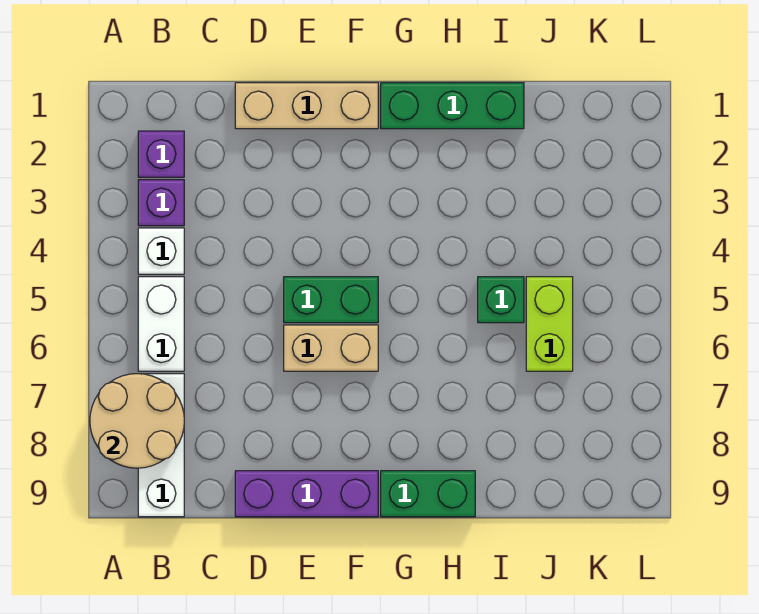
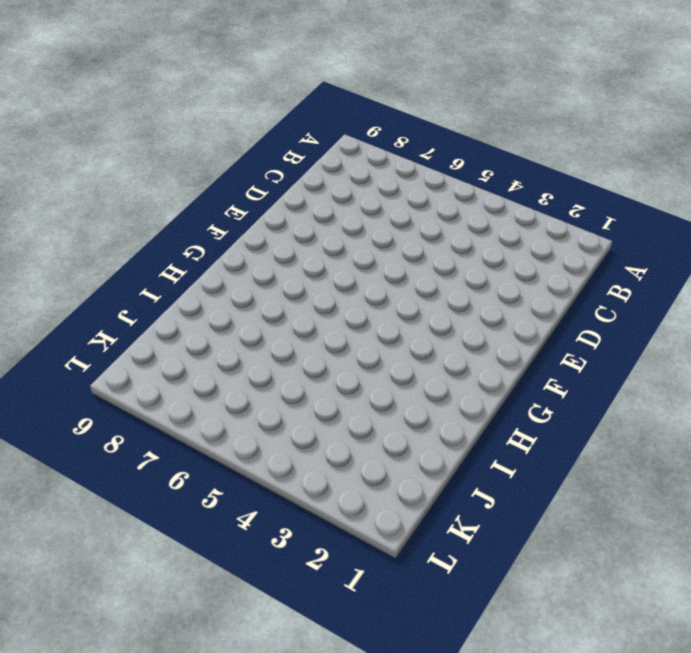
none -> purple 1x1 brick [138,131,184,177]
none -> purple 1x1 brick [138,180,184,226]
none -> white 1x1 brick [138,228,184,274]

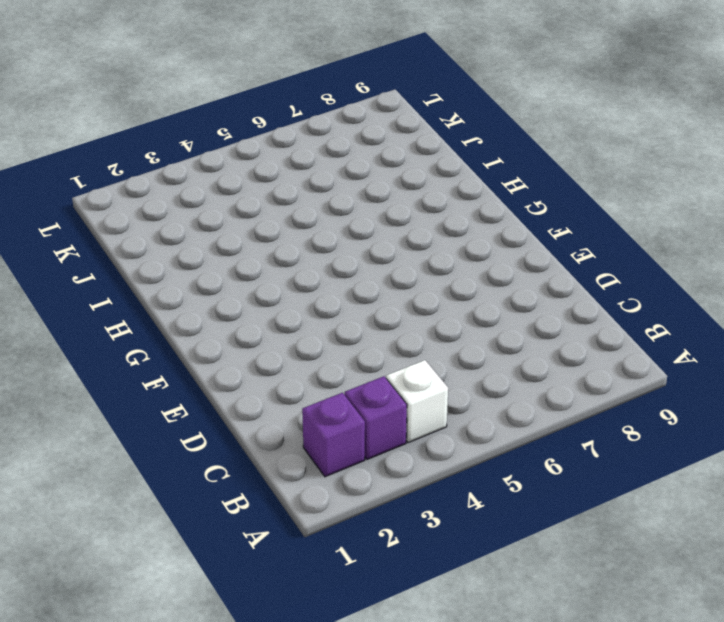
none -> white 1x2 brick [138,277,184,371]
none -> white 1x3 brick [138,374,184,517]
none -> tan 1x3 brick [235,83,378,129]

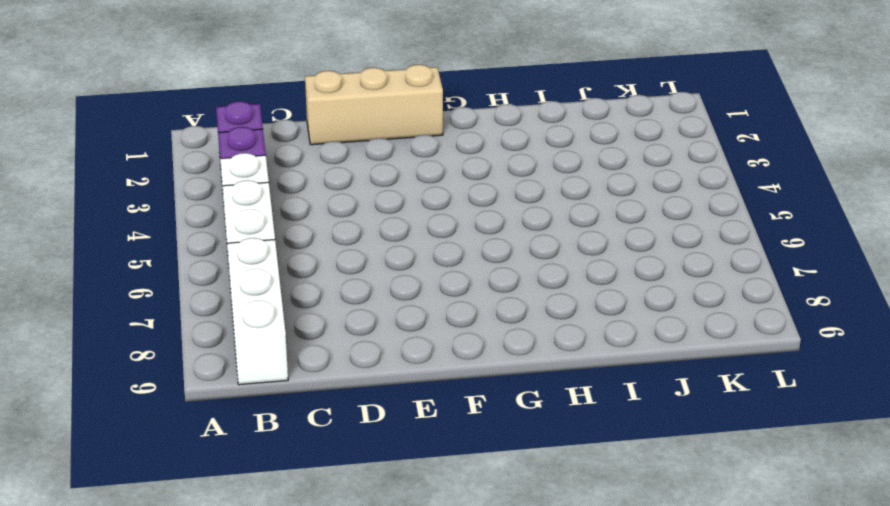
none -> purple 1x3 brick [235,471,378,517]
none -> green 1x2 brick [284,277,378,323]
none -> tan 1x2 brick [284,325,378,371]

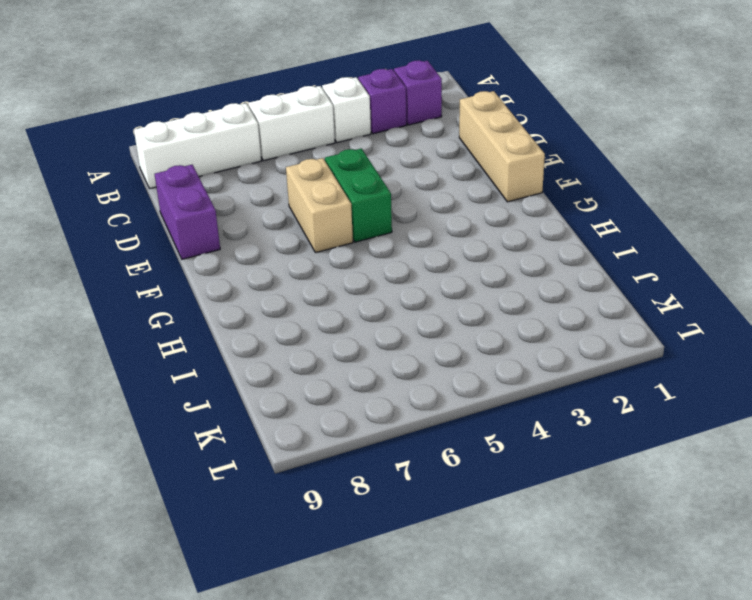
purple 1x2 brick [155,165,220,259] -> purple 1x3 brick [235,471,378,517]
none -> green 1x3 brick [381,83,524,129]
none -> green 1x2 brick [381,471,475,517]
none -> green 1x1 brick [478,277,524,323]

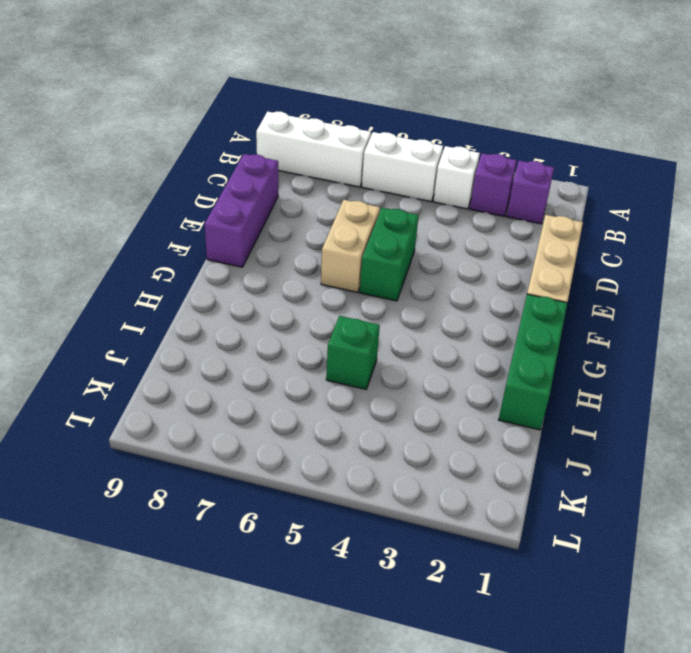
none -> green 1x2 brick [381,471,475,517]
none -> lime 1x2 brick [526,277,573,371]
none -> tan 2x2 round brick [90,374,184,468]

